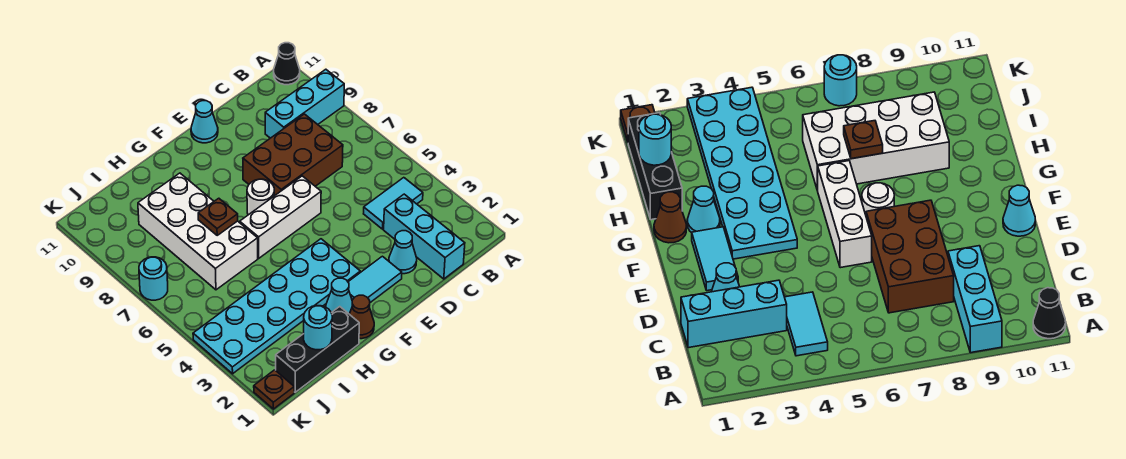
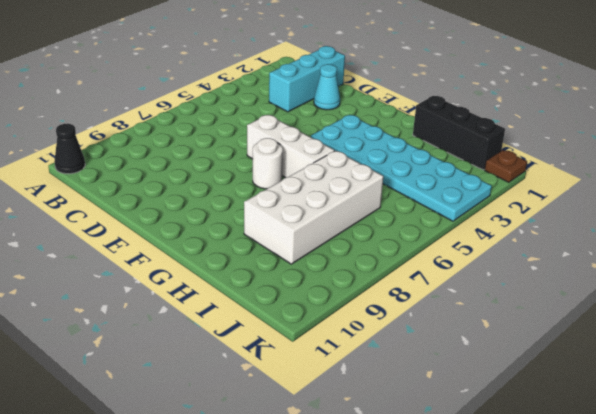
none -> cyan 1x3 brick [265,69,344,138]
none -> cyan 1x2 tile [364,178,423,229]
none -> brown 2x3 brick [243,114,343,196]

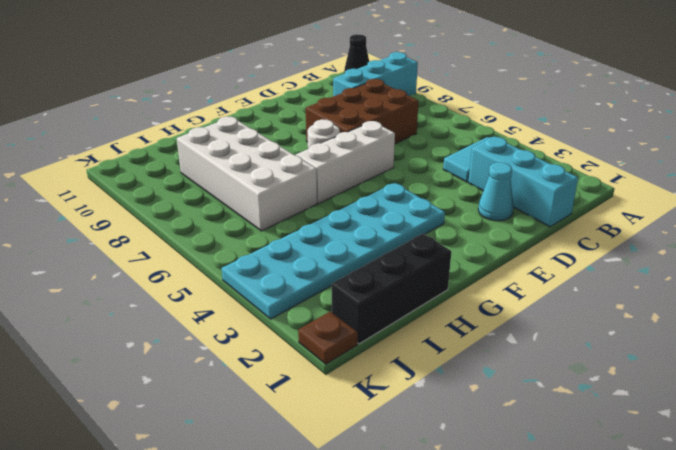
none -> cyan 1x2 tile [348,256,402,303]
none -> cyan 1x1 cone [191,101,218,143]
none -> brown 1x1 cone [350,295,374,339]

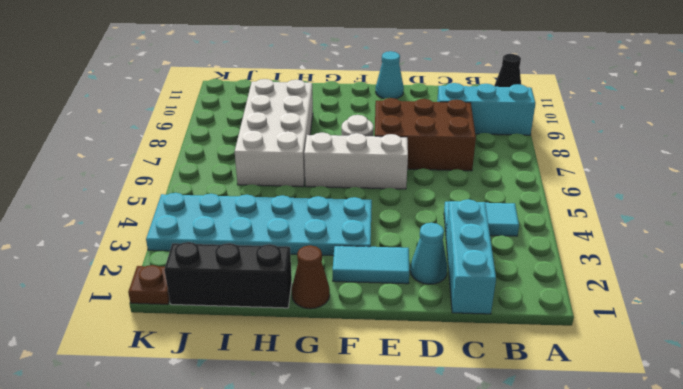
none -> cyan 1x1 cone [326,278,352,314]
none -> cyan 1x1 round brick [139,257,168,300]
none -> brown 1x1 plate [198,198,238,235]

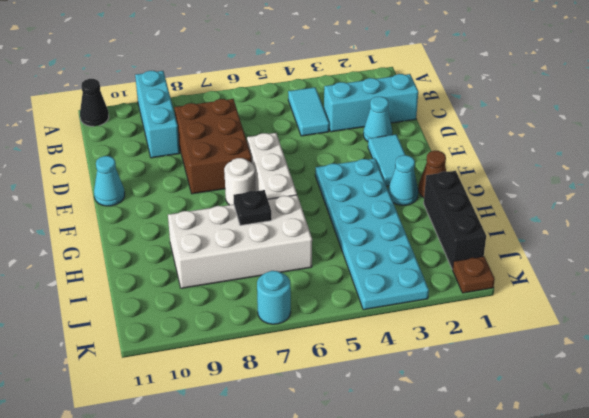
black 1x1 plate [234,190,272,225] -> brown 1x1 plate [198,198,238,235]
none -> cyan 1x1 round brick [304,305,332,350]

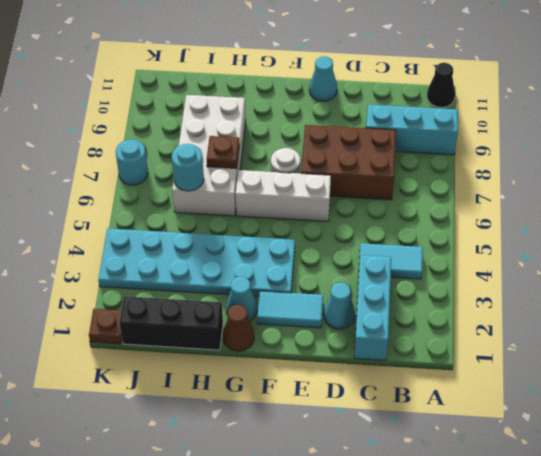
cyan 1x1 round brick [172,144,204,191] -> cyan 1x1 round brick moved to [304,305,332,350]

